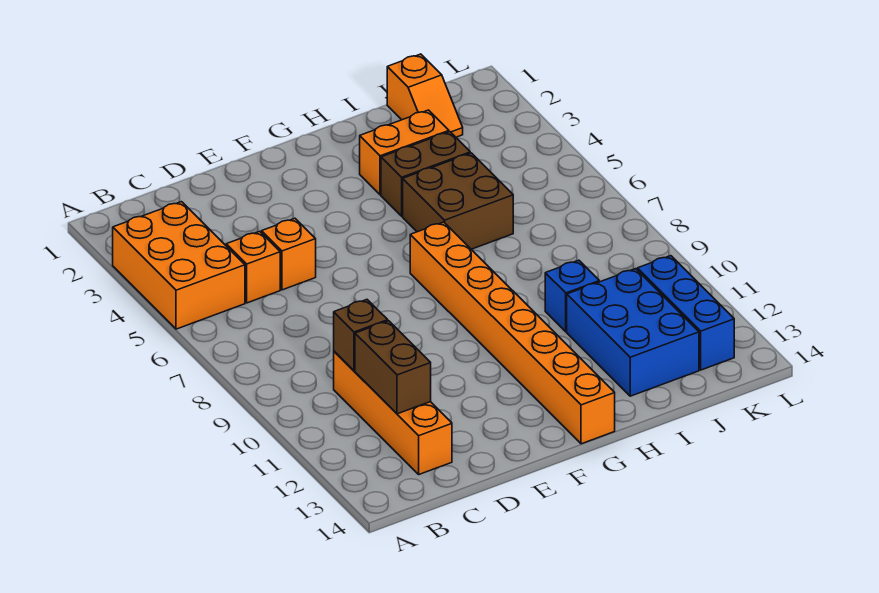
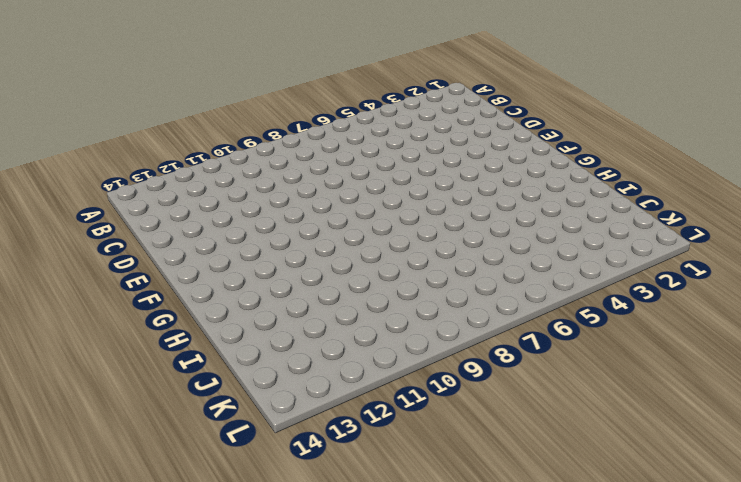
none -> orange 2x3 brick [113,202,245,329]
none -> orange 1x1 brick [226,231,280,303]
none -> orange 1x4 brick [334,351,452,474]

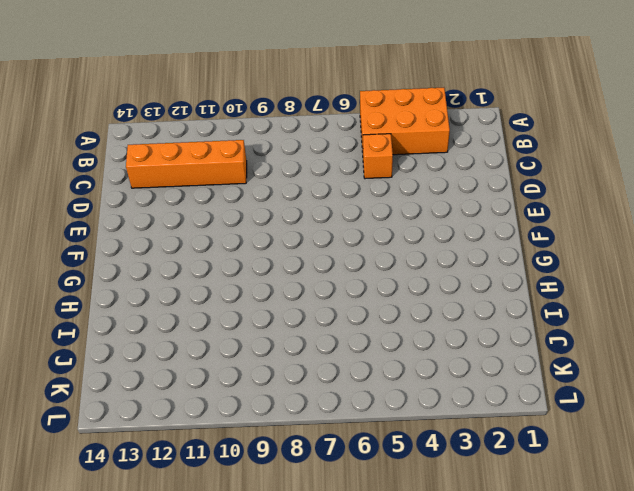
none -> orange 1x1 brick [262,218,316,290]
none -> orange 1x8 brick [410,222,615,444]
none -> orange 1x2 brick [360,110,449,195]

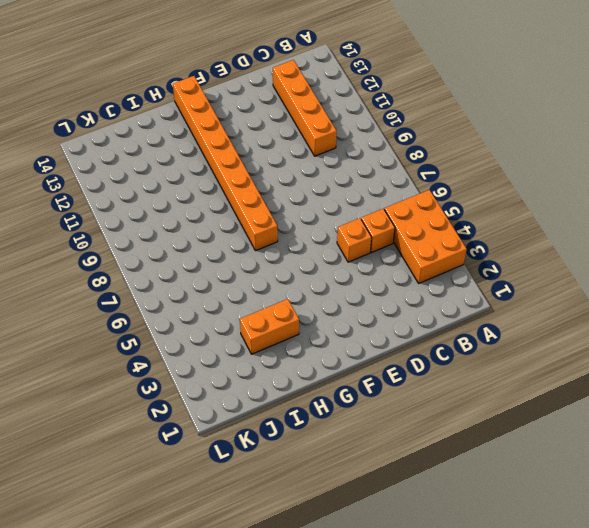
none -> brown 1x2 brick [381,132,470,216]
none -> brown 2x2 brick [403,153,513,249]
none -> blue 1x1 brick [545,260,599,332]

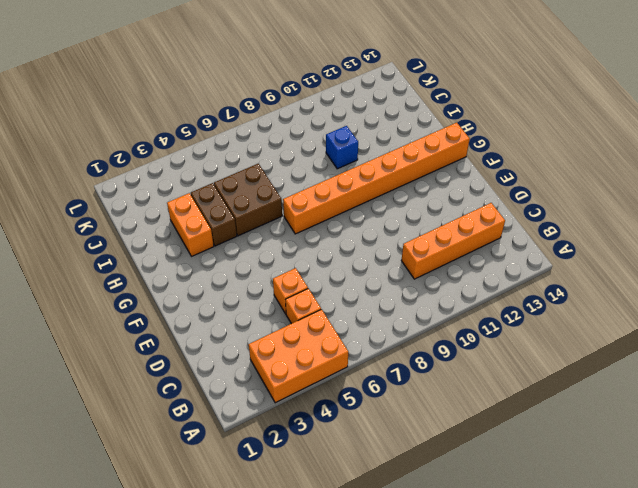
none -> blue 2x3 brick [567,269,699,396]
none -> orange 1x2 slope [387,54,463,137]
none -> blue 1x3 brick [637,256,734,370]

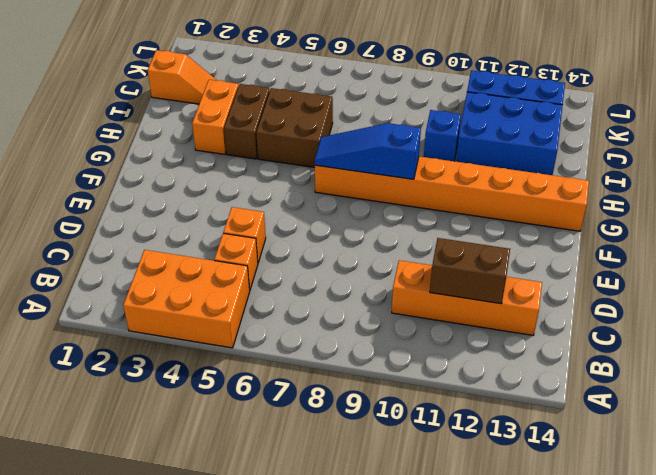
blue 1x3 slope [315,123,421,179] -> none
none -> brown 1x1 brick [334,300,388,371]

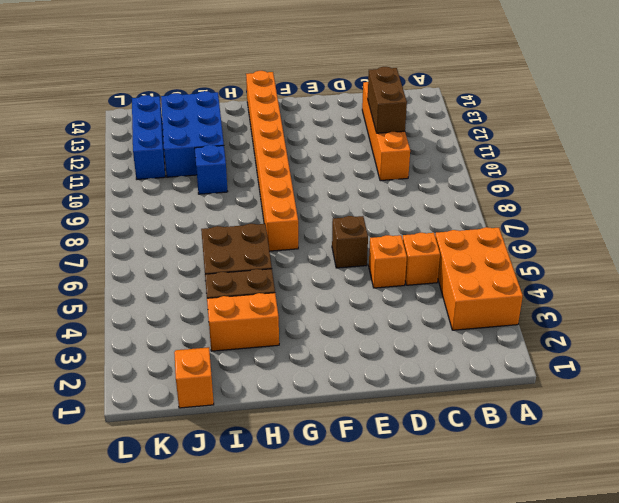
brown 1x1 brick [332,216,368,268] -> brown 1x1 brick moved to [334,300,388,371]

